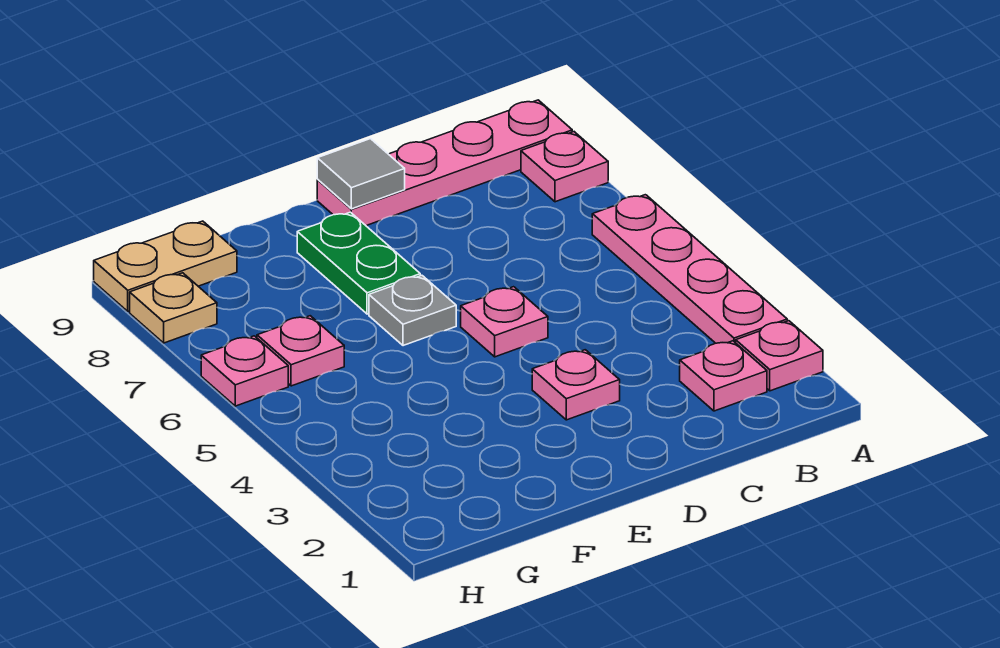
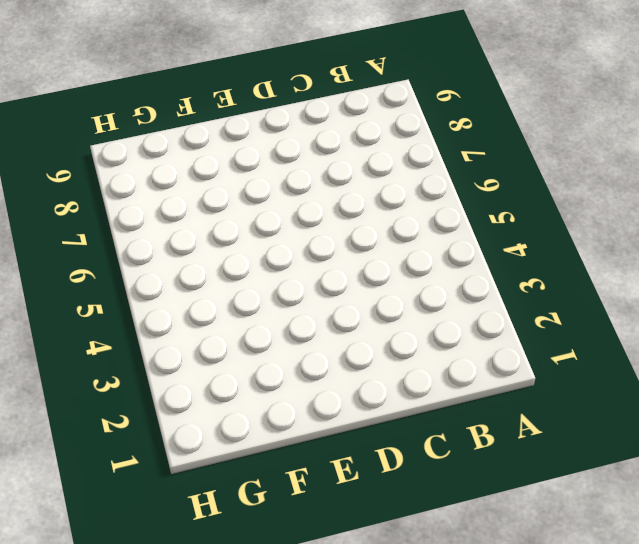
none -> pink 1x1 plate [736,321,823,391]
none -> pink 1x4 plate [592,195,787,343]
none -> pink 1x1 plate [521,132,608,202]

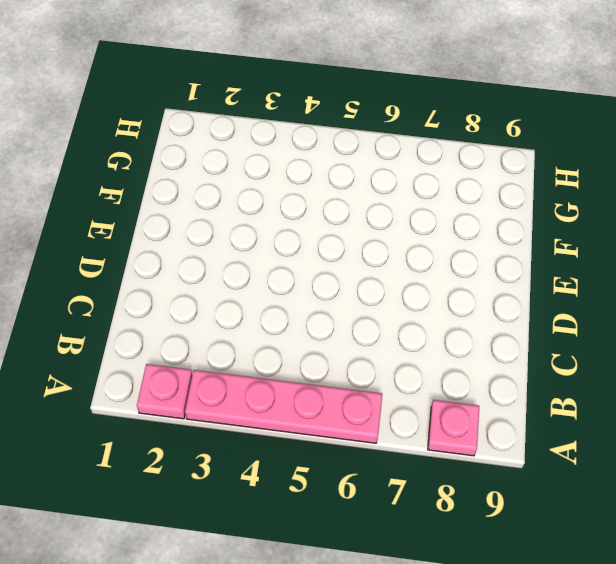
none -> pink 1x4 plate [317,100,572,226]
none -> pink 1x1 plate [680,341,767,411]
none -> pink 1x1 plate [532,350,620,420]

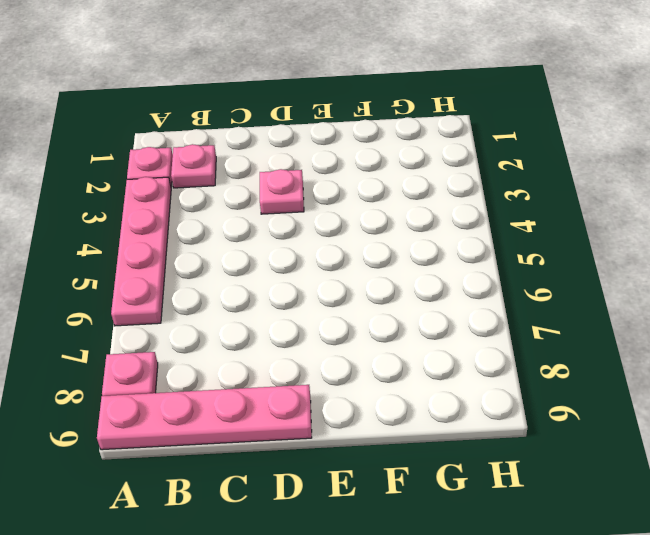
none -> pink 1x1 plate [461,287,548,357]
none -> grey 1x1 plate [369,275,456,346]
none -> green 1x2 plate [297,212,420,314]

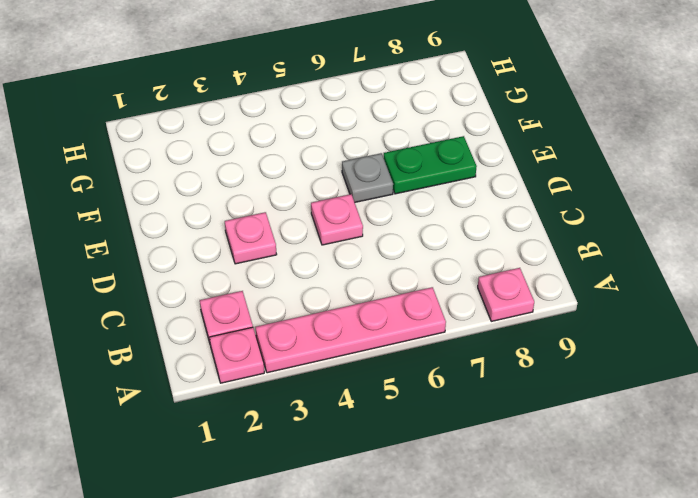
none -> pink 1x4 plate [317,100,572,226]
none -> pink 1x1 plate [257,316,344,386]
none -> tan 1x2 plate [94,221,237,311]

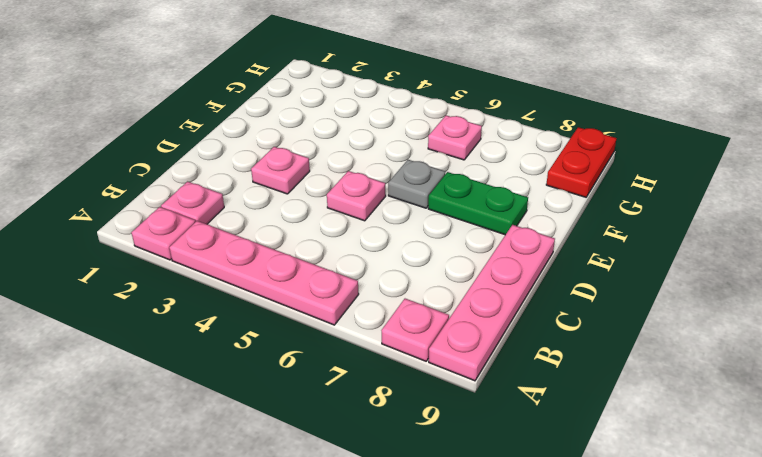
red 1x2 plate [546,127,617,197] -> tan 1x2 plate [94,221,237,311]
none -> pink 1x1 plate [201,336,288,406]
none -> tan 1x1 plate [130,273,217,343]
none -> grey 1x1 tile [317,139,405,209]

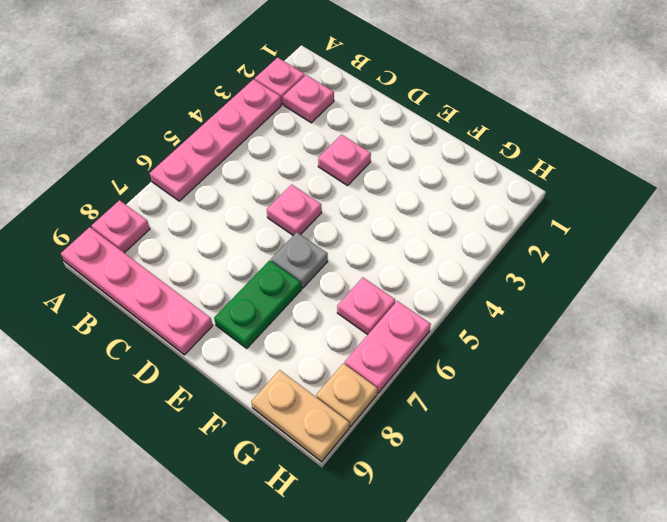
pink 1x2 plate [345,301,431,393] -> pink 1x1 plate [201,336,288,406]
none -> grey 1x1 tile [317,139,405,209]

